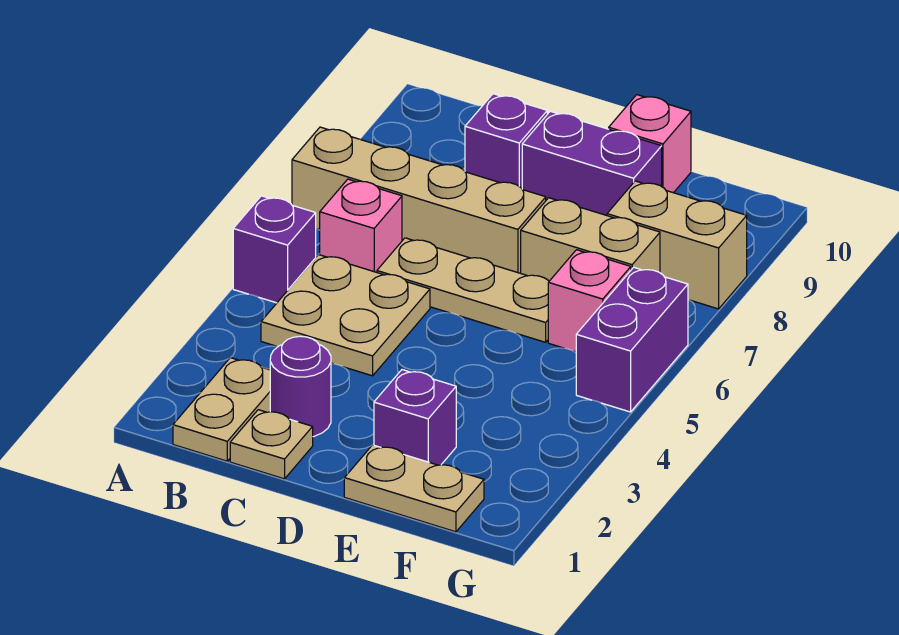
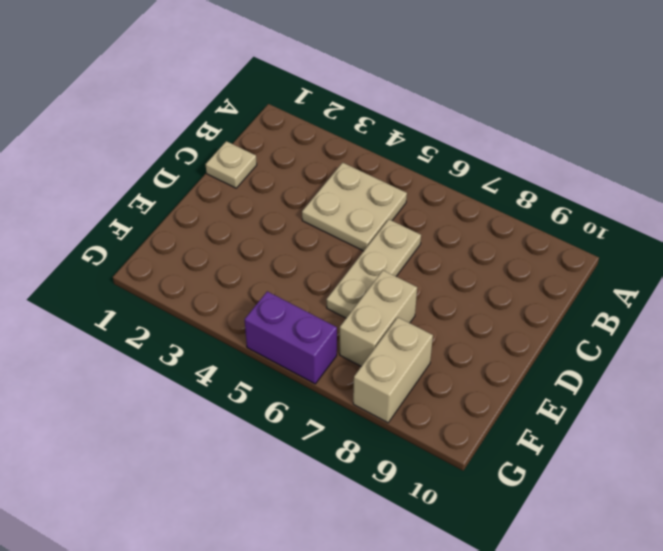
none -> purple 1x1 brick [233,196,316,303]
none -> tan 1x4 brick [292,127,546,273]
none -> tan 1x2 plate [173,358,270,461]

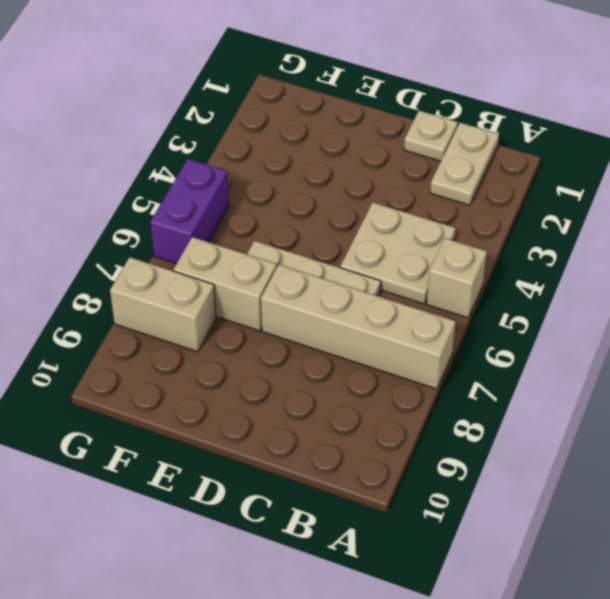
tan 1x1 brick [427,238,487,318] -> purple 1x1 brick [233,196,316,303]
none -> pink 1x1 brick [320,179,402,272]
none -> purple 1x1 round brick [270,336,331,437]
none -> purple 1x1 brick [465,94,547,188]

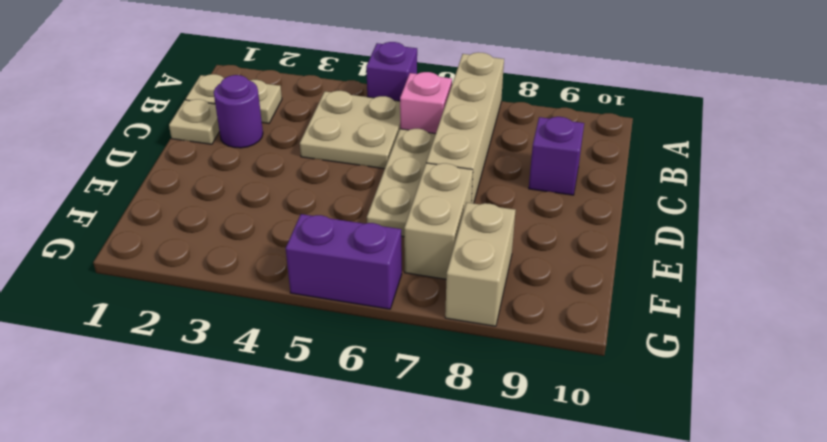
none -> purple 1x2 brick [522,111,662,216]
none -> tan 1x2 plate [344,445,484,532]
none -> purple 1x1 brick [374,370,456,465]

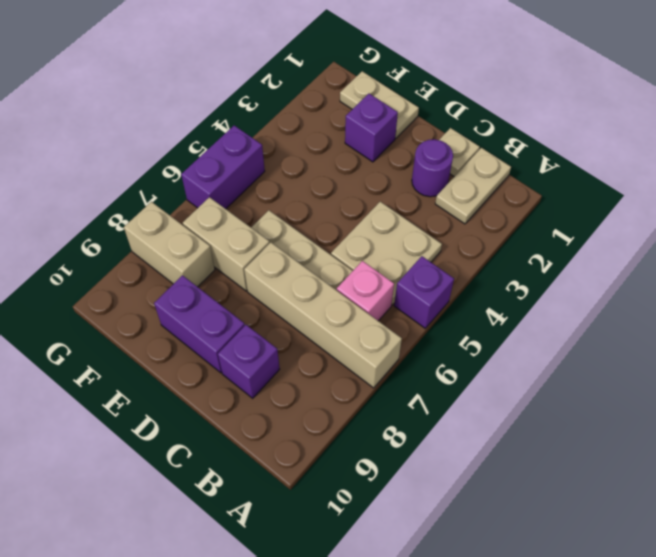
none -> pink 1x1 brick [609,95,691,193]
none -> pink 1x1 brick [548,250,631,352]

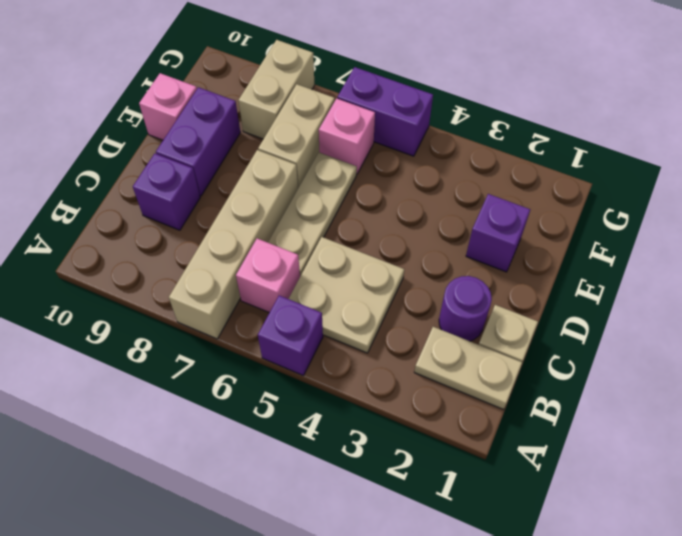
none -> tan 1x2 plate [344,445,484,532]

